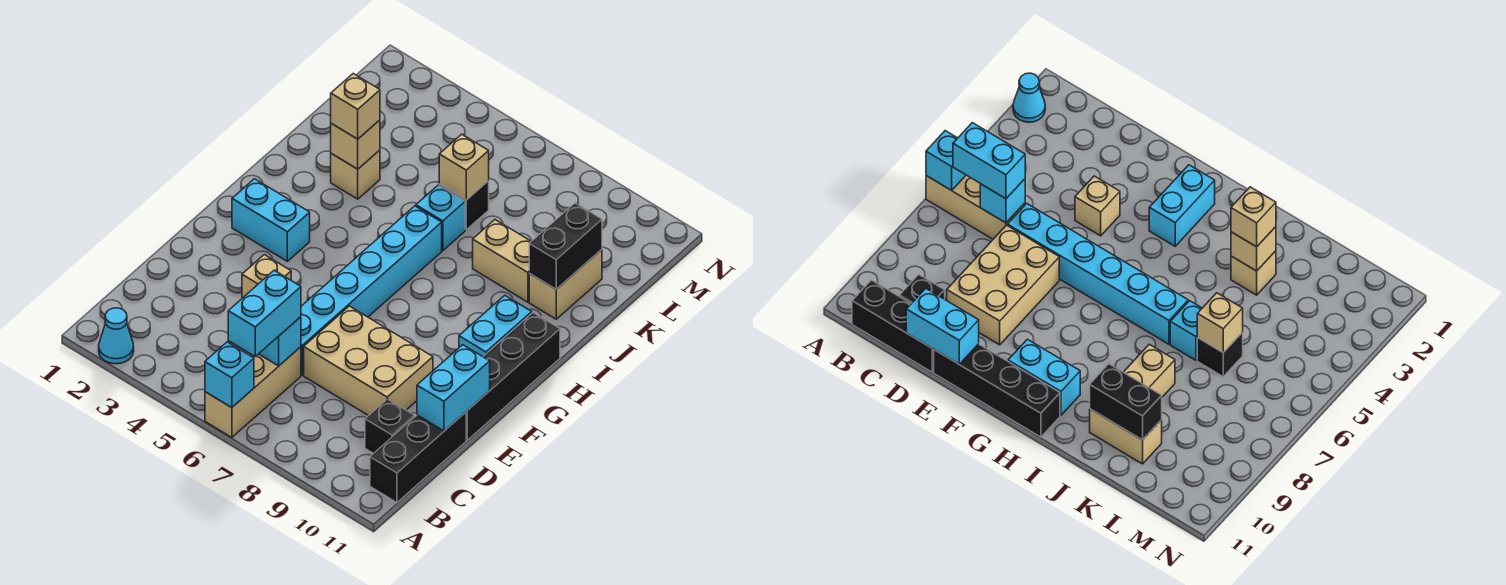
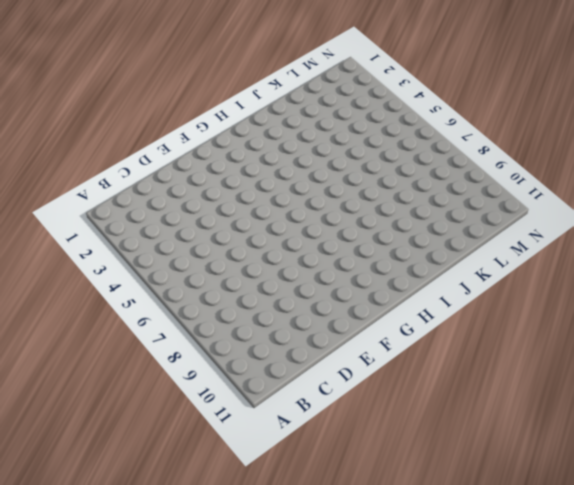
none -> cyan 1x1 cone [99,308,134,364]
none -> tan 1x3 brick [205,347,301,438]
none -> black 1x3 brick [370,412,466,502]

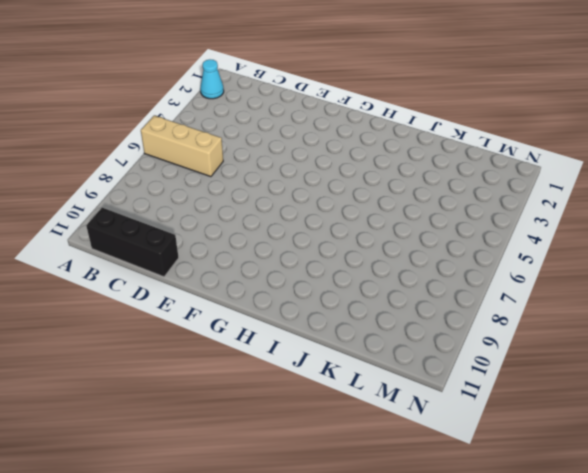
none -> black 1x1 brick [365,399,414,454]
none -> cyan 1x6 brick [301,206,442,375]
none -> tan 2x3 brick [304,306,433,416]

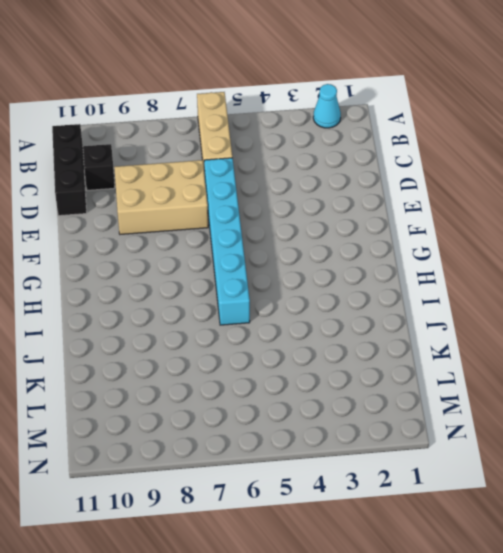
none -> tan 1x1 brick [242,255,291,298]
none -> black 1x4 brick [466,313,560,440]
none -> cyan 1x2 brick [232,179,310,261]

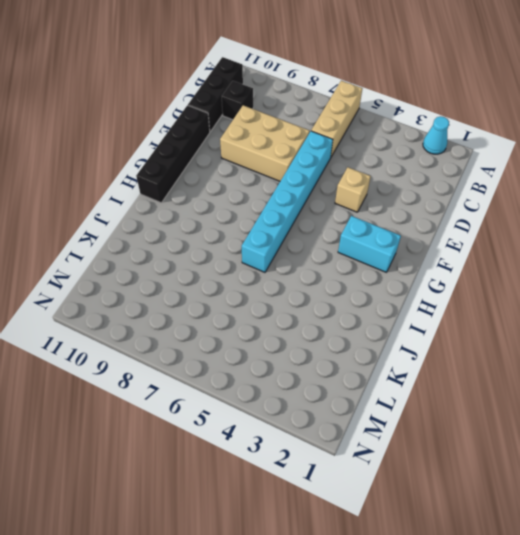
none -> cyan 1x2 brick [459,295,532,357]
none -> tan 1x1 brick [331,150,380,199]
none -> cyan 1x1 brick [416,185,465,251]

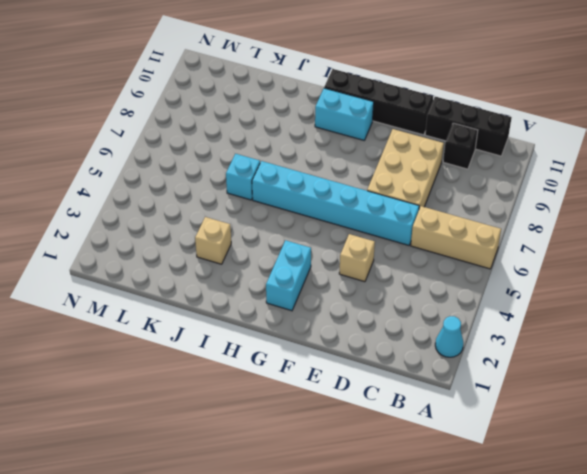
none -> tan 1x2 brick [473,220,531,302]
none -> tan 1x2 brick [529,250,602,319]
none -> black 1x1 brick [439,181,489,230]

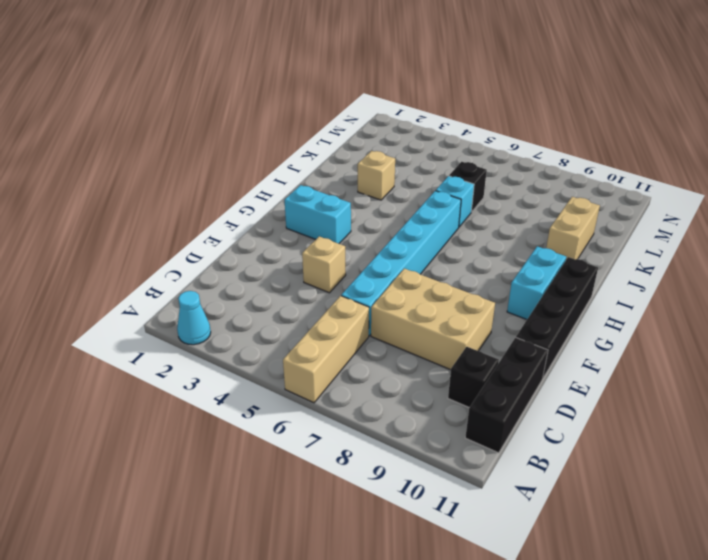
none -> tan 1x2 brick [473,220,531,302]
none -> cyan 1x1 brick [205,342,254,408]
none -> cyan 1x1 brick [259,317,301,366]

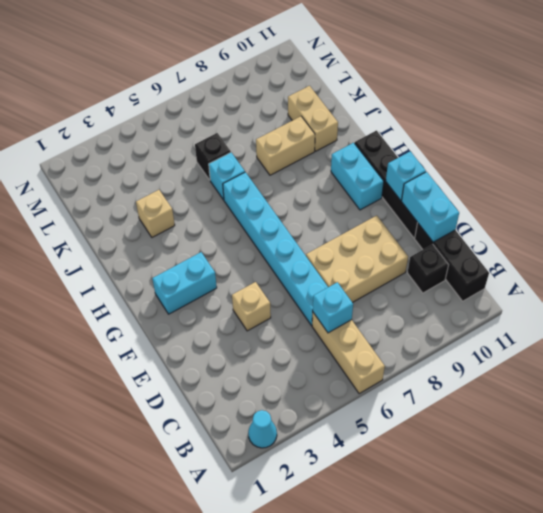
cyan 1x1 brick [386,151,426,200] -> cyan 1x1 brick moved to [205,342,254,408]
none -> tan 1x1 brick [331,120,380,169]
none -> black 1x2 brick [529,203,602,289]
none -> tan 1x1 brick [439,134,489,200]

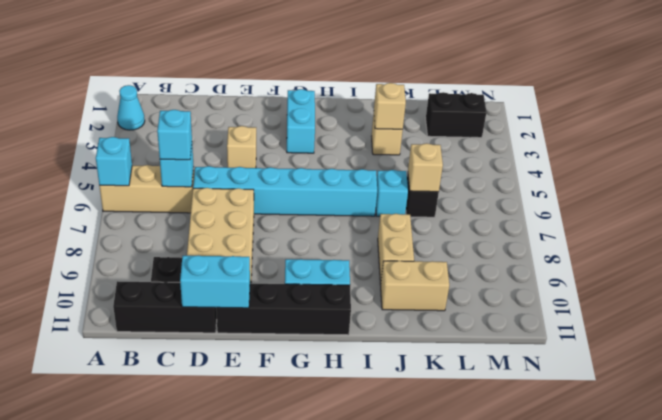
cyan 1x1 brick [157,110,192,160] -> cyan 1x2 brick [228,270,301,356]
black 1x2 brick [426,92,486,138] -> black 1x2 brick moved to [529,203,602,289]
none -> tan 1x1 brick [331,74,380,139]

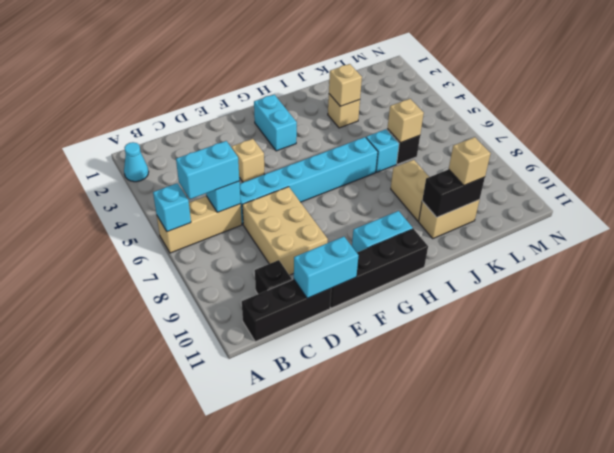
tan 1x1 brick [449,137,491,185] -> tan 1x1 brick moved to [331,74,380,139]

